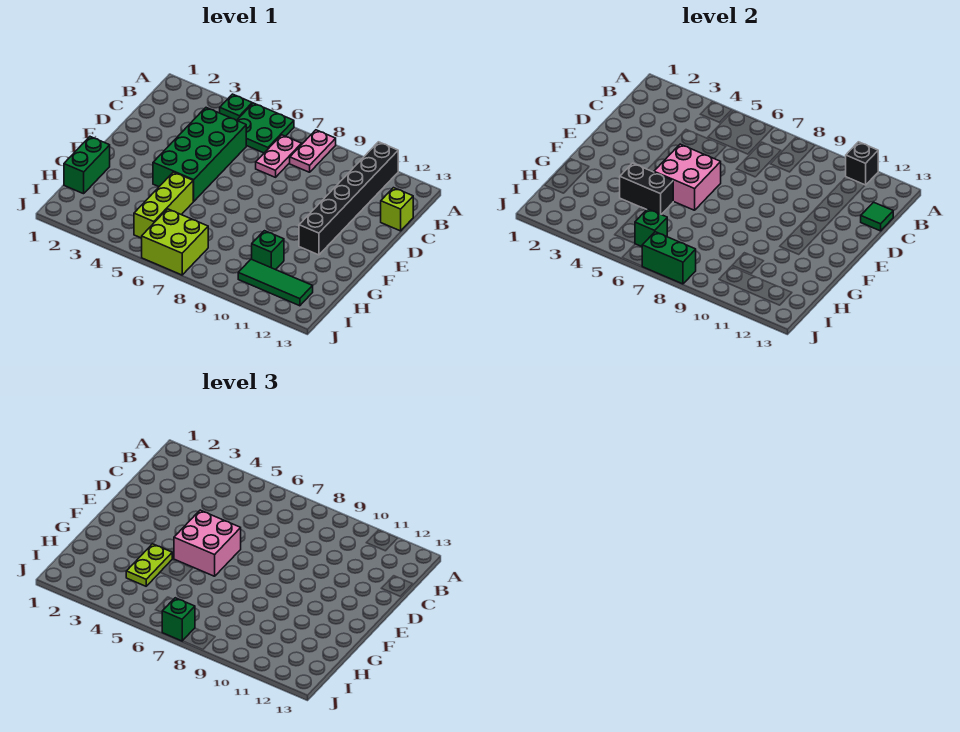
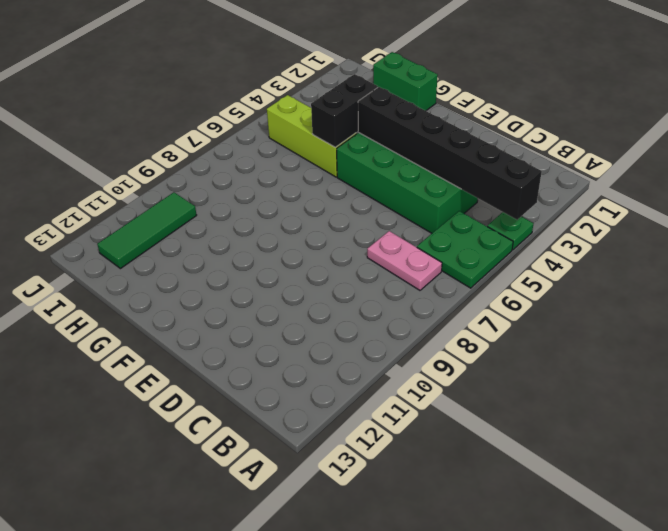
black 1x6 brick [358,87,542,220] -> black 1x6 brick moved to [299,142,398,255]
none -> pink 1x2 plate [290,130,336,172]
none -> lime 1x1 brick [381,188,413,231]
none -> green 1x1 brick [252,231,284,270]

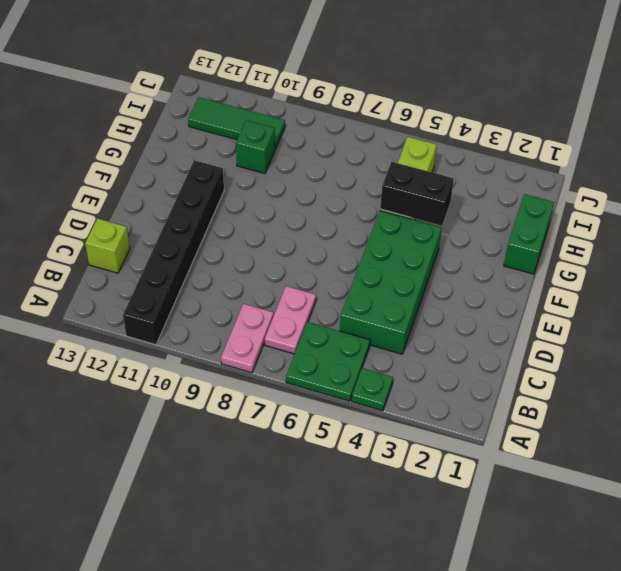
none -> lime 2x2 brick [142,209,208,275]
none -> black 1x1 brick [846,142,878,185]
none -> green 1x1 tile [861,202,893,231]

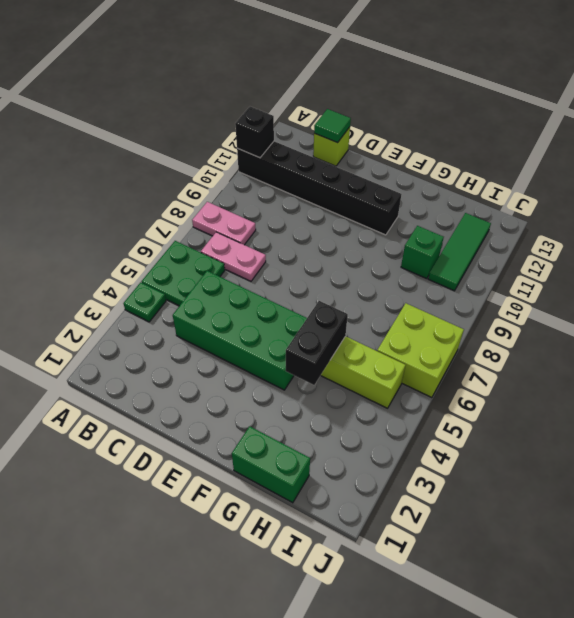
none -> pink 2x2 brick [654,144,721,210]
none -> green 1x1 brick [635,209,667,247]
none -> green 1x2 brick [642,232,696,284]

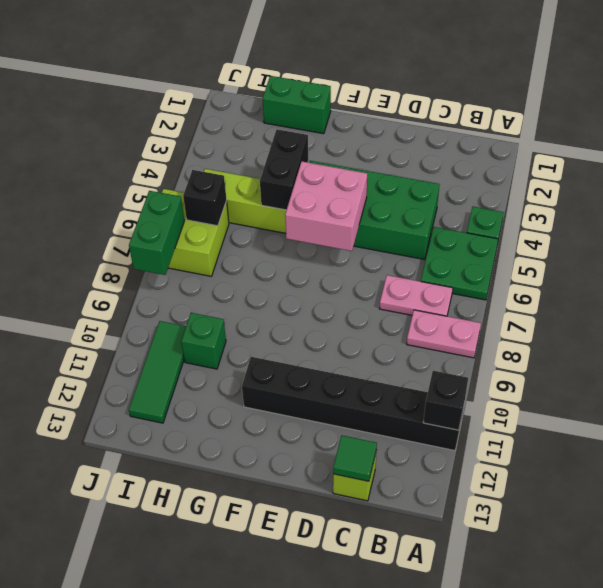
black 1x1 brick [183,170,227,226] -> green 1x1 brick [635,209,667,247]
none -> pink 2x2 brick [174,510,241,576]
none -> lime 1x2 plate [126,544,172,586]
none -> green 1x1 brick [162,598,195,641]

